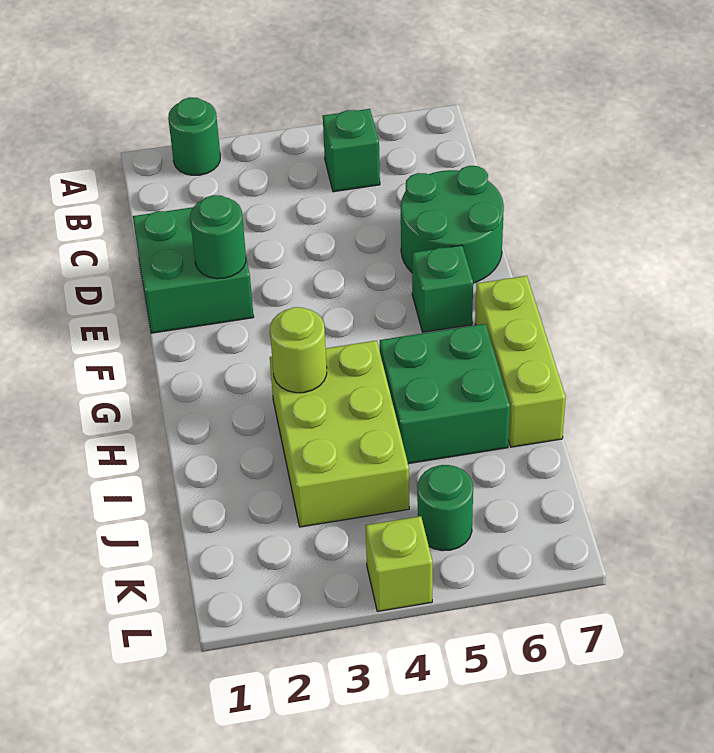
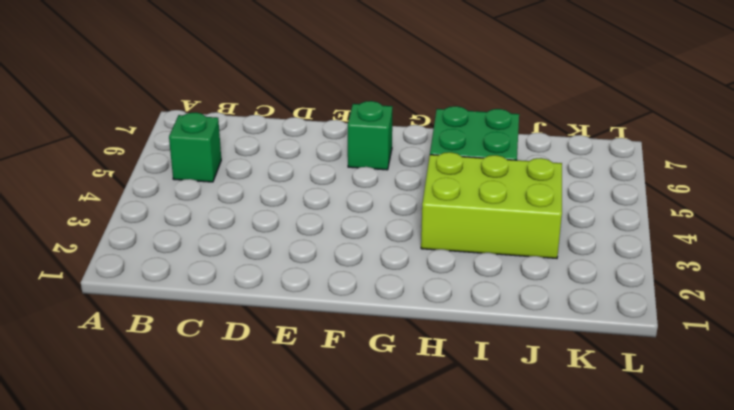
none -> green 1x1 round brick [168,98,220,175]
none -> green 2x2 brick [133,207,254,333]
none -> green 2x2 round brick [401,166,504,283]

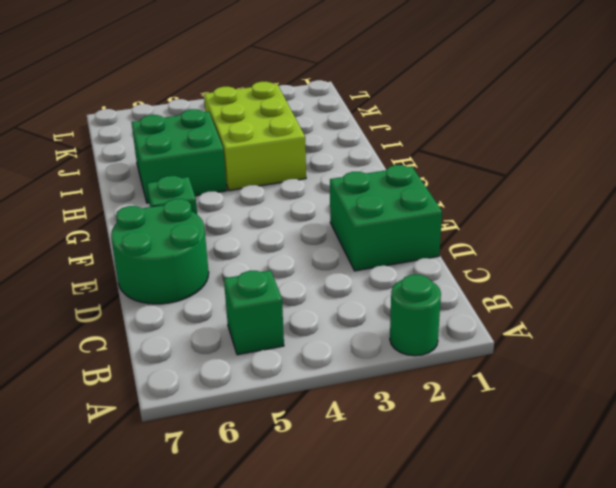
none -> lime 1x3 brick [475,276,566,447]
none -> green 1x1 round brick [417,465,473,551]
none -> lime 1x1 brick [366,516,433,611]

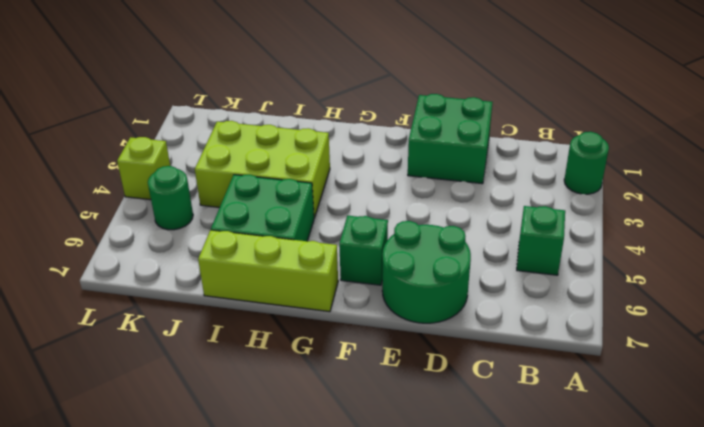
none -> green 1x1 round brick [190,195,246,279]
none -> lime 1x1 round brick [270,307,327,393]

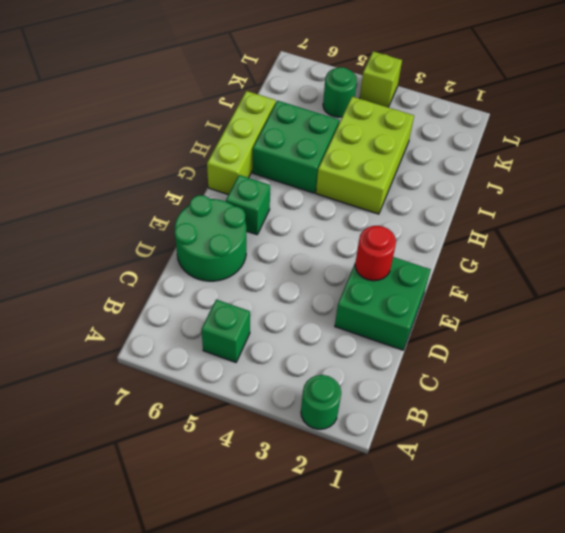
red 1x1 round brick [355,226,396,281] -> green 1x1 round brick [190,195,246,279]
none -> lime 1x1 round brick [270,307,327,393]

